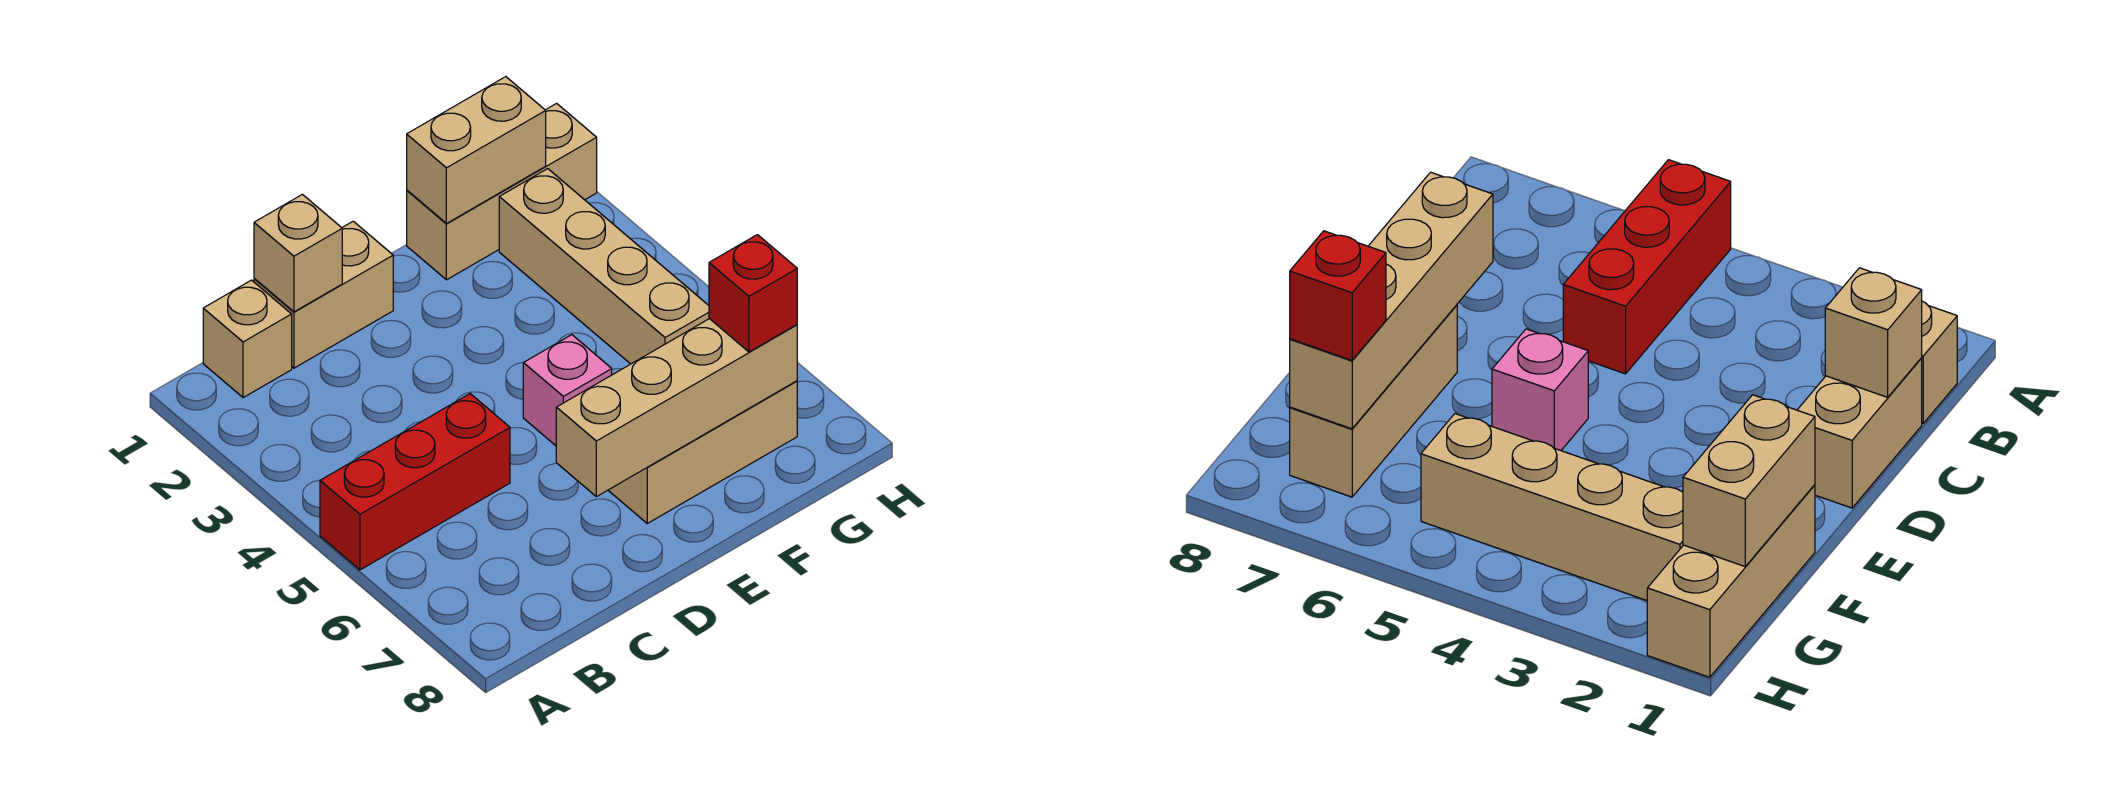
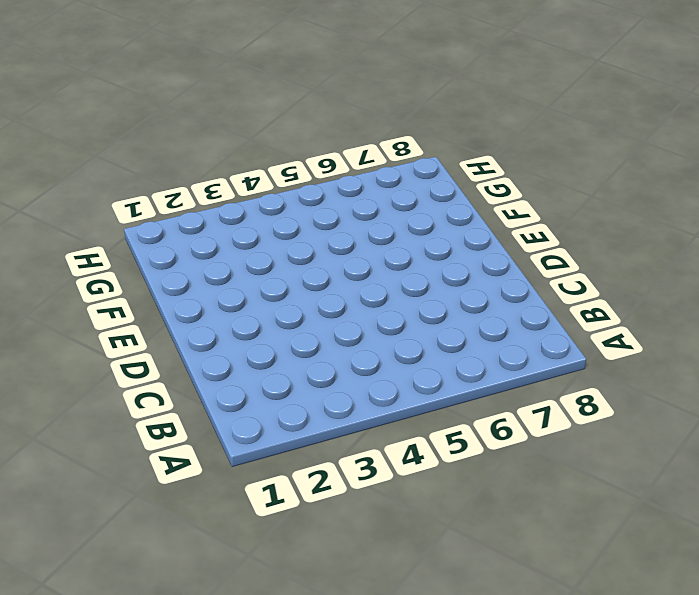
none -> red 1x3 brick [320,394,510,570]
none -> tan 1x1 brick [203,280,292,398]

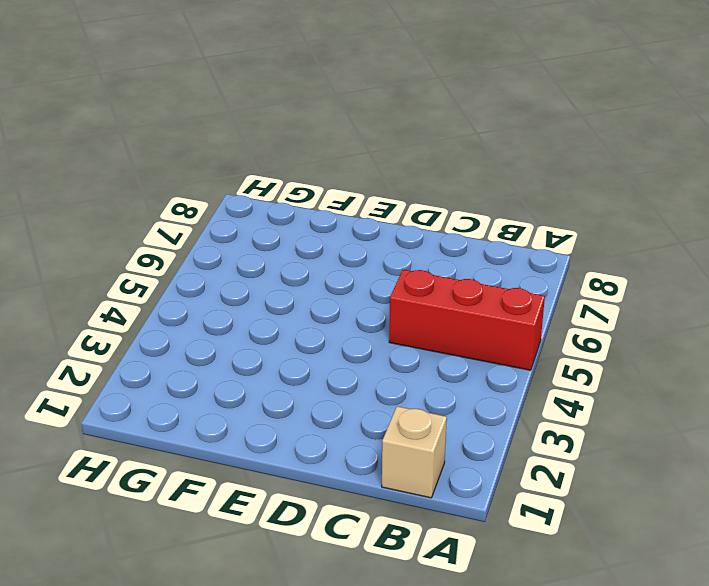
none -> tan 1x2 brick [254,221,393,368]
none -> pink 1x1 brick [523,335,612,446]

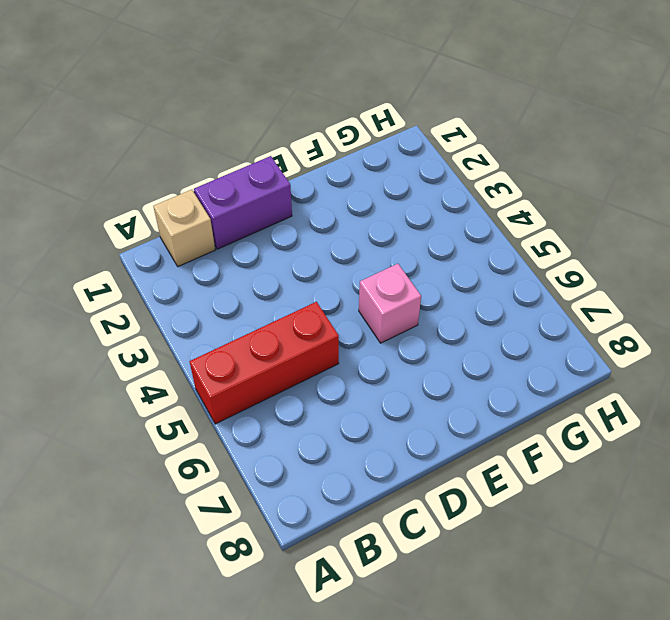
purple 1x2 brick [194,156,292,249] -> tan 1x2 brick [254,221,393,368]
none -> tan 1x3 brick [608,381,797,523]
none -> tan 1x3 brick [407,103,597,280]

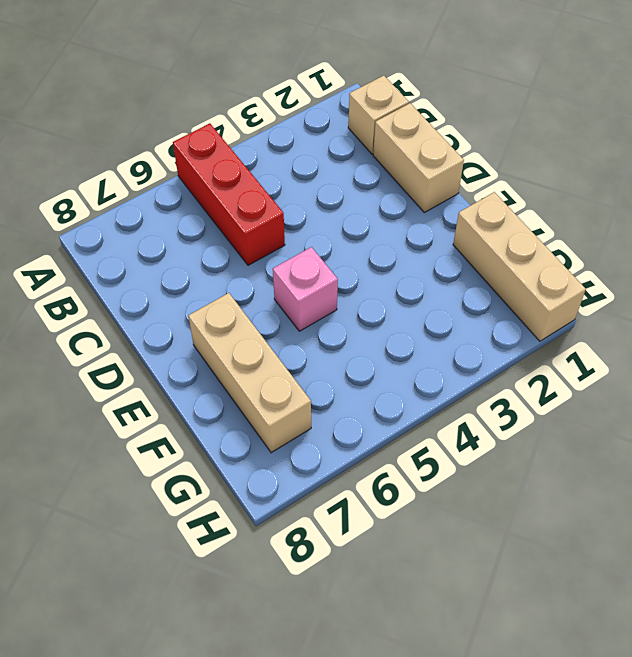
none -> tan 1x4 brick [499,169,709,364]
none -> tan 1x1 brick [254,194,342,312]

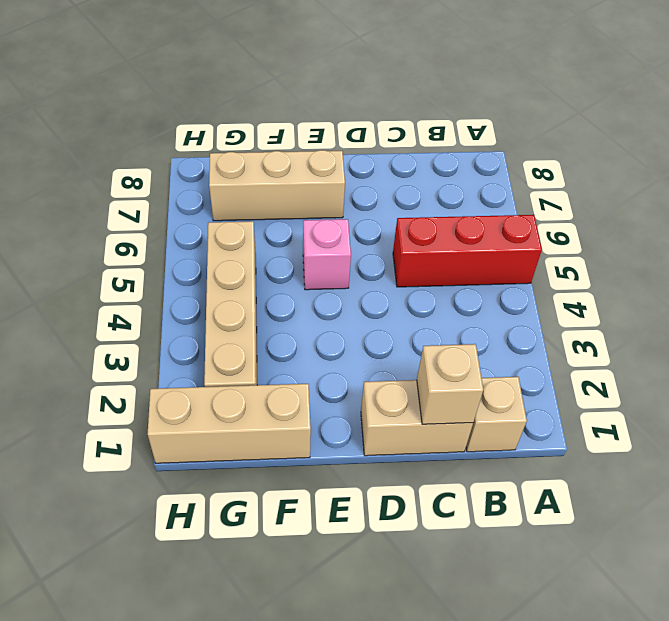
none -> tan 1x4 brick [556,319,797,497]
none -> tan 1x2 brick [407,77,546,224]

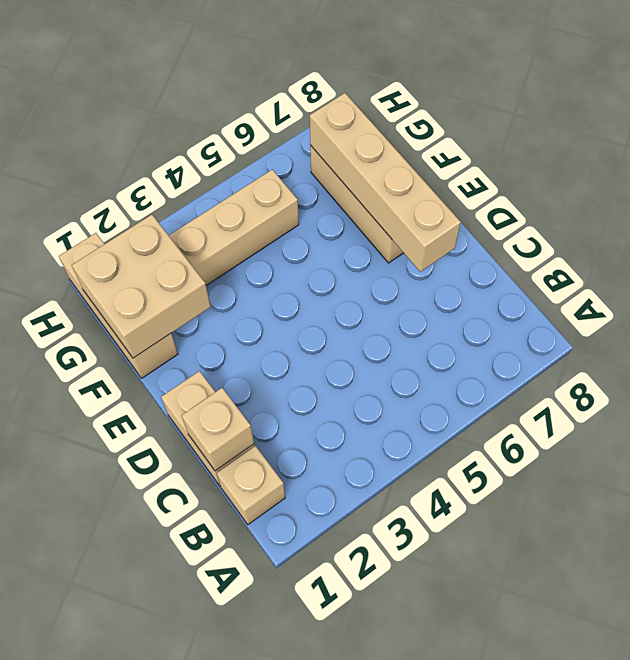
tan 2x2 brick [72,215,211,358] -> tan 1x2 brick [407,77,546,224]
none -> red 1x3 brick [320,394,510,570]
none -> pink 1x1 brick [523,335,612,446]

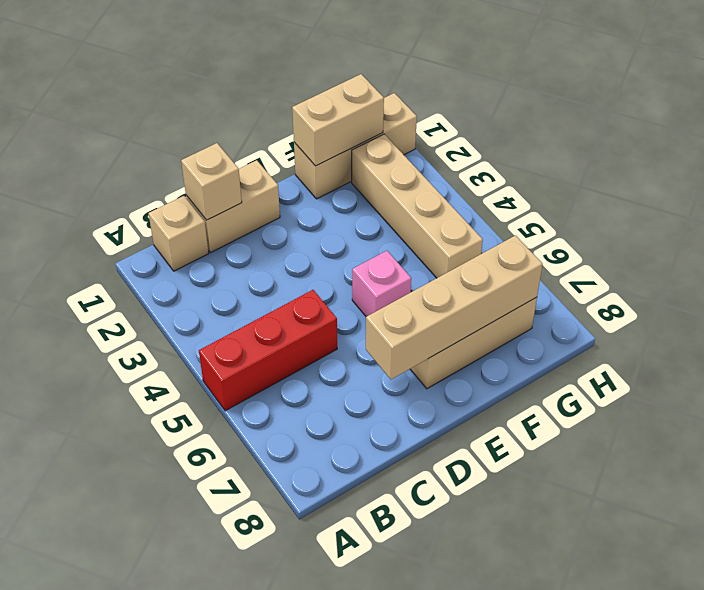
none -> red 1x1 brick [709,235,797,352]

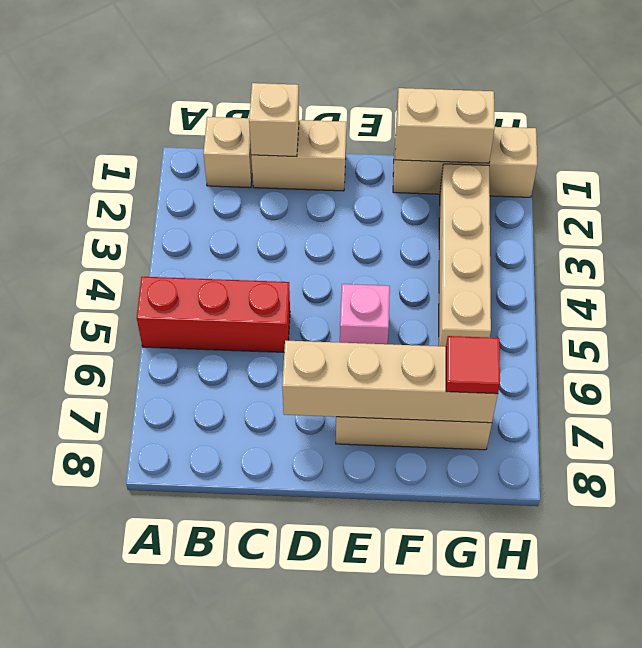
red 1x1 tile [446,336,500,394] -> red 1x1 brick [709,235,797,352]

